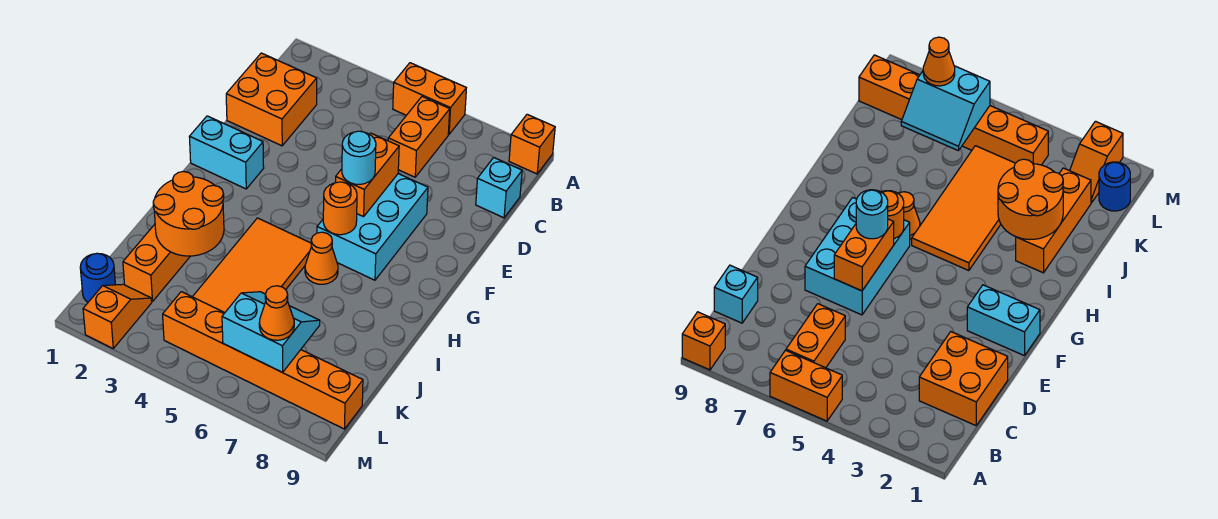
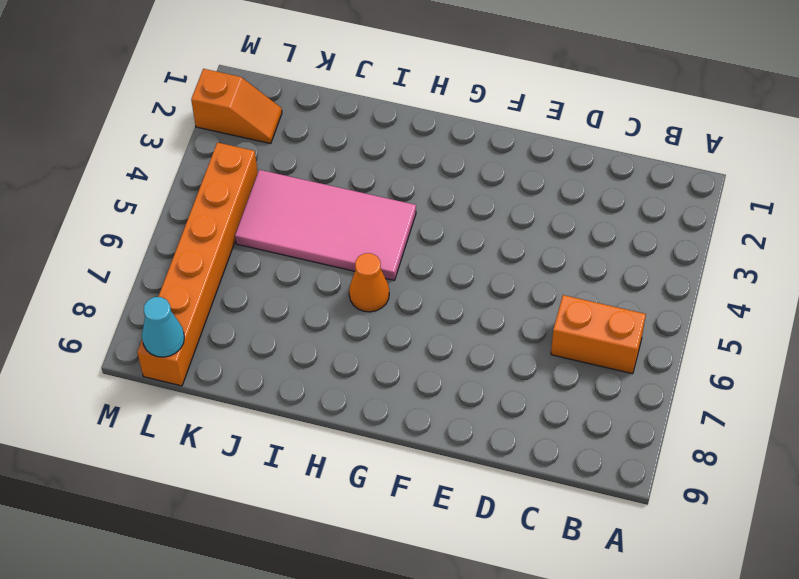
pink 2x4 tile [235,170,416,280] -> orange 2x4 tile [193,218,312,313]
cyan 1x1 cone [142,297,184,357] -> none
none -> orange 1x2 brick [393,63,466,134]
none -> orange 1x1 brick [509,114,555,174]
none -> orange 2x2 brick [226,53,317,146]

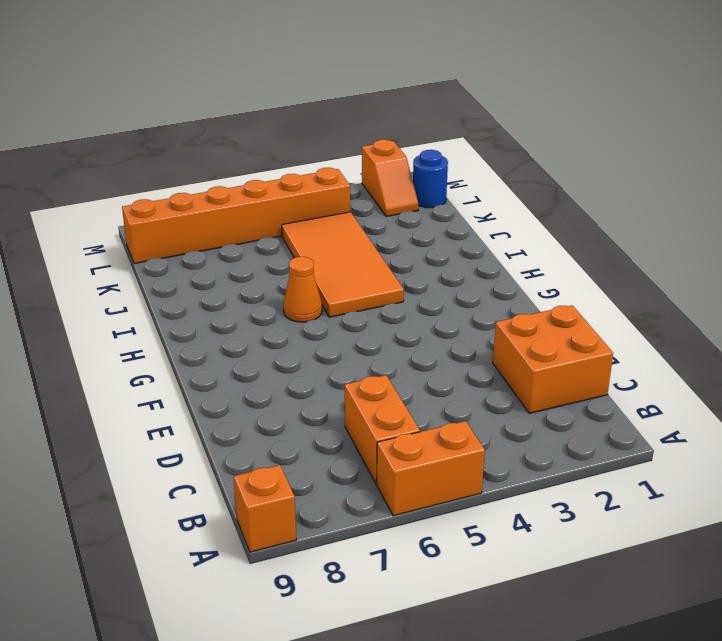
none -> cyan 1x1 brick [476,158,522,218]
none -> cyan 2x3 brick [317,174,428,280]
none -> cyan 1x2 brick [189,116,264,189]

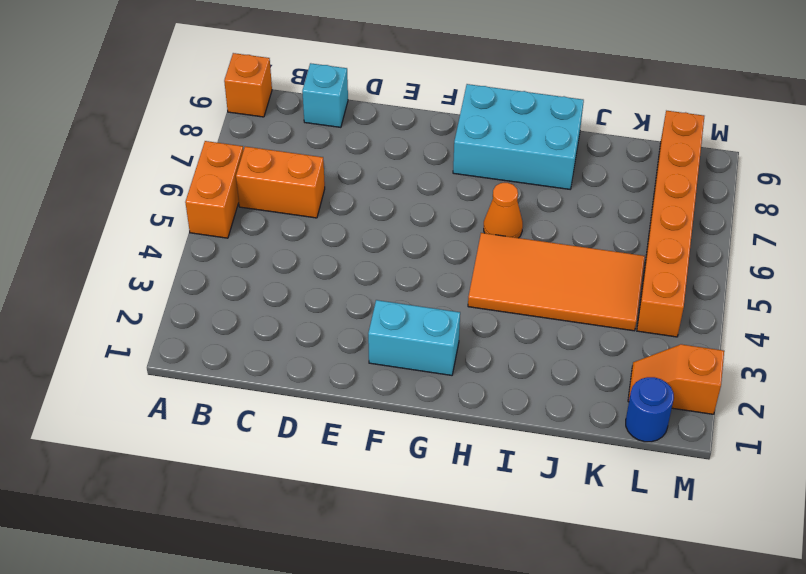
cyan 1x2 brick [368,300,460,375] -> cyan 1x2 brick turned to [189,116,264,189]
cyan 2x3 brick [453,84,584,189] -> cyan 2x3 brick moved to [317,174,428,280]
none -> orange 2x2 brick [226,53,317,146]
none -> orange 1x3 brick [123,224,190,302]
none -> orange 1x2 brick [336,133,399,217]

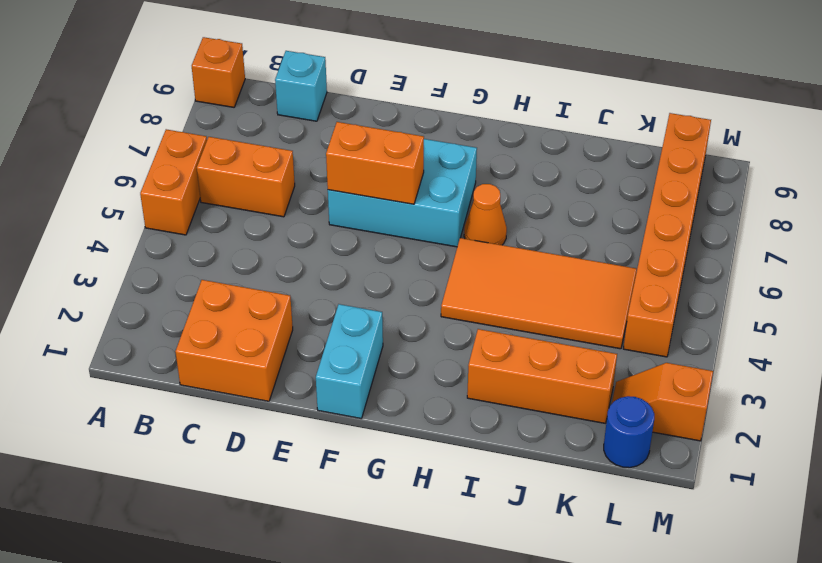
none -> orange 1x1 round brick [323,182,357,235]
none -> orange 2x2 round brick [153,172,224,256]
none -> cyan 2x2 slope [222,292,320,372]

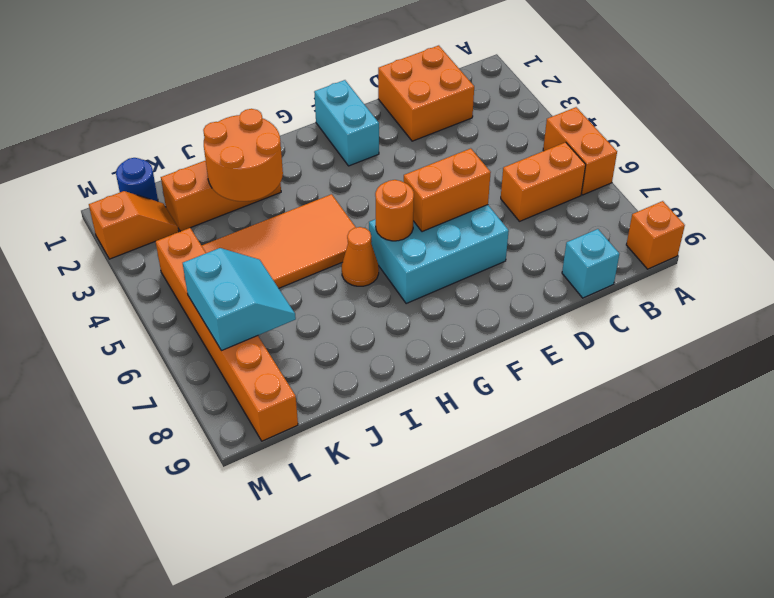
none -> cyan 1x1 round brick [342,131,376,184]
none -> orange 1x1 cone [259,286,294,340]

